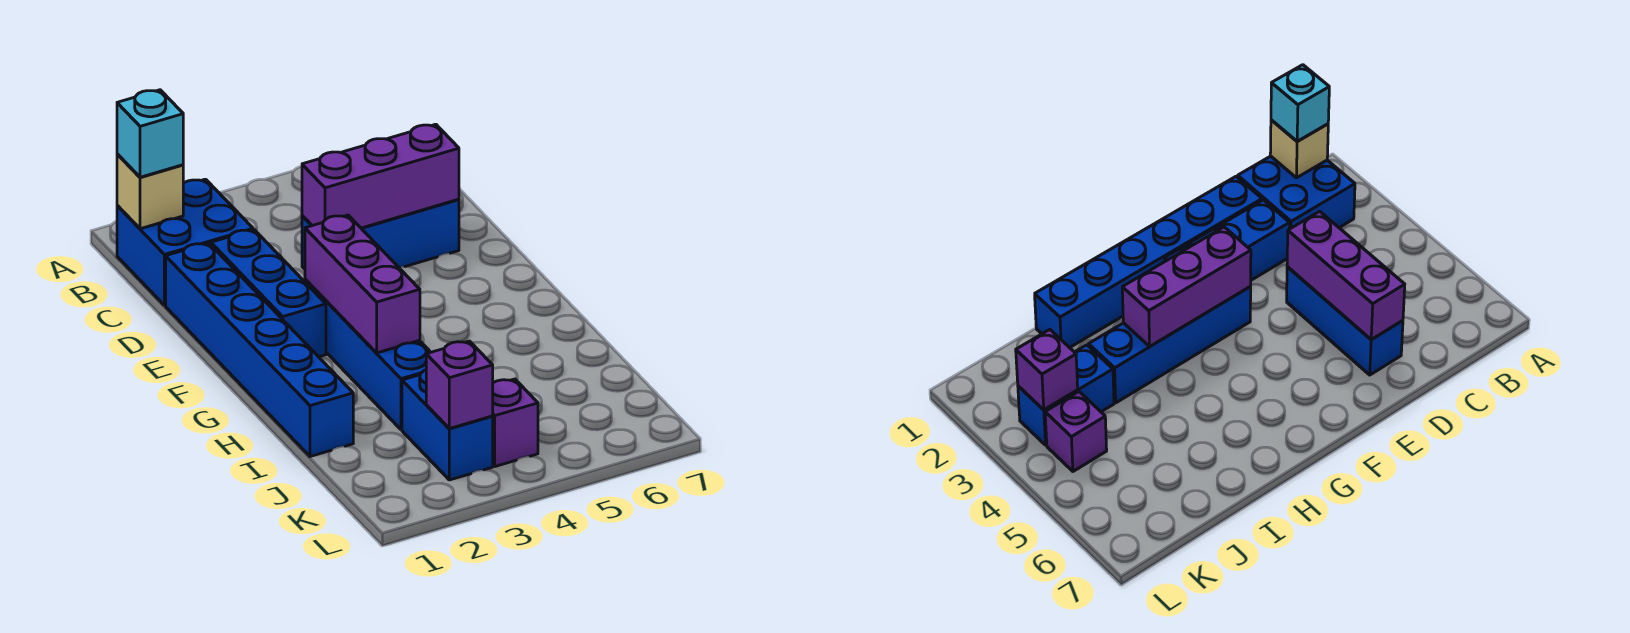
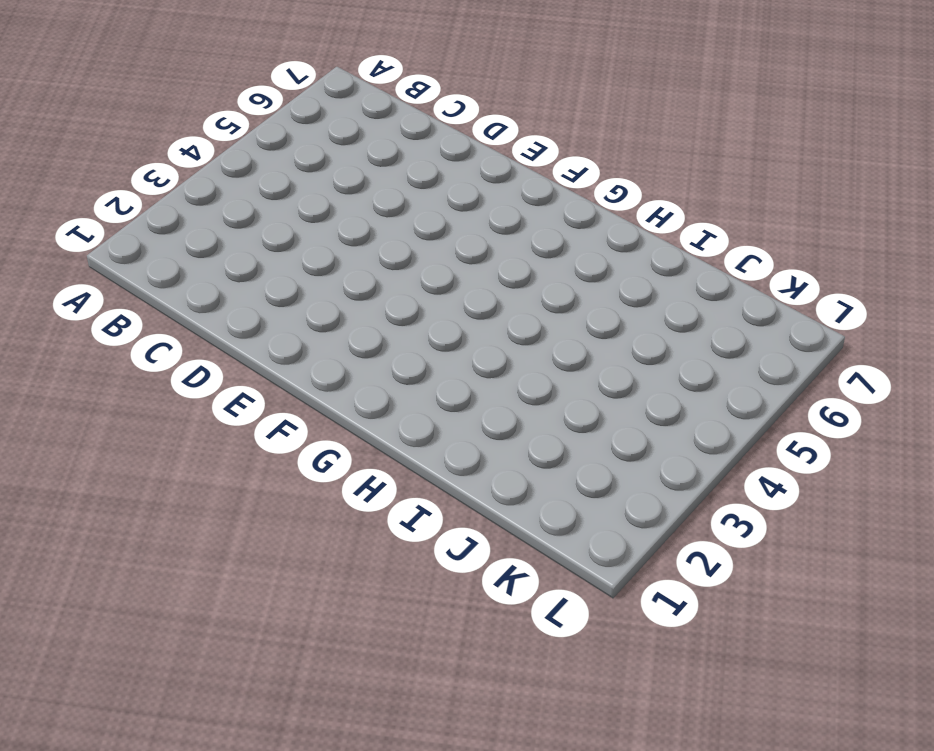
none -> blue 2x2 brick [117,179,253,305]
none -> blue 1x6 brick [166,243,353,457]
none -> blue 1x3 brick [211,230,326,357]

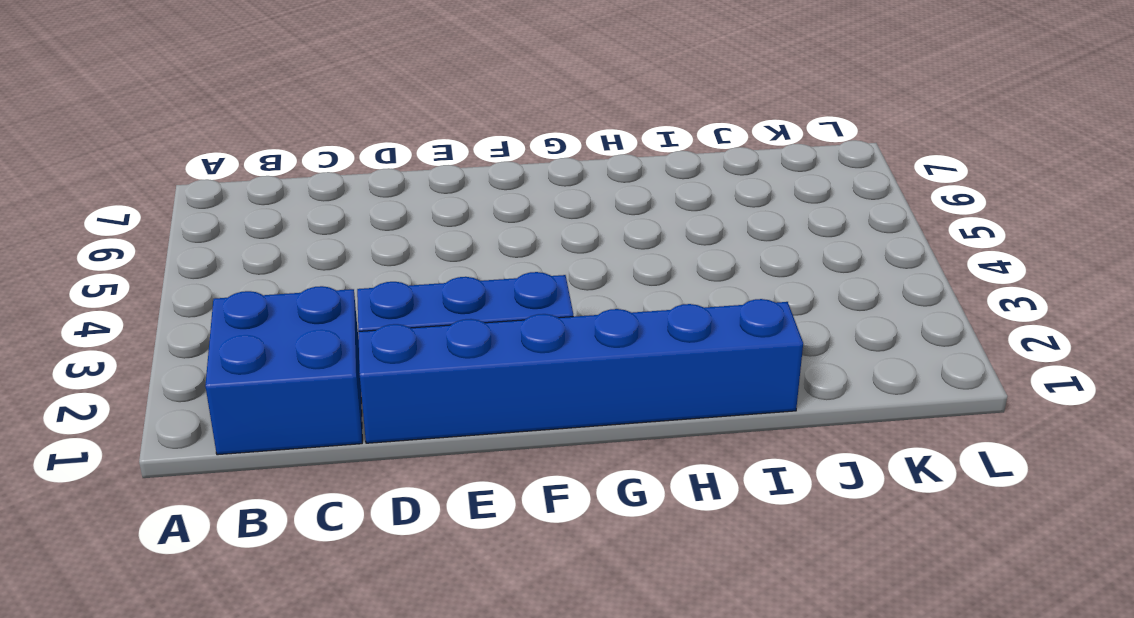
none -> blue 1x3 brick [302,199,459,269]
none -> blue 1x4 brick [305,280,431,430]
none -> blue 1x2 brick [402,370,493,480]

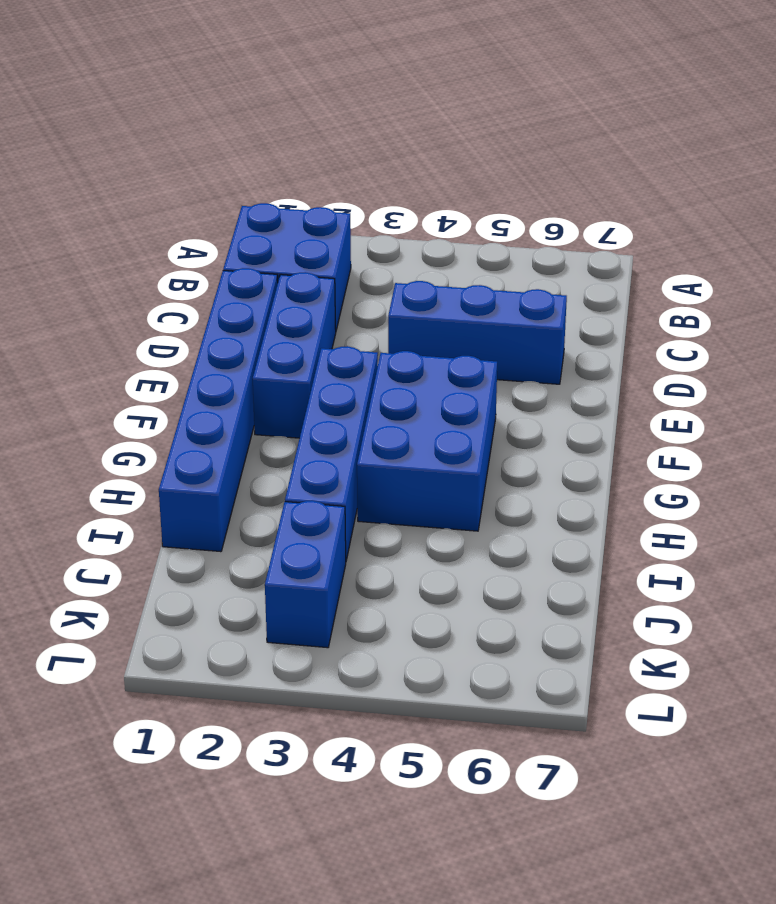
blue 2x3 brick [357,351,497,531] -> none
none -> purple 1x1 brick [492,379,538,466]
none -> tan 1x1 brick [117,154,183,229]
none -> purple 1x3 brick [302,124,459,228]

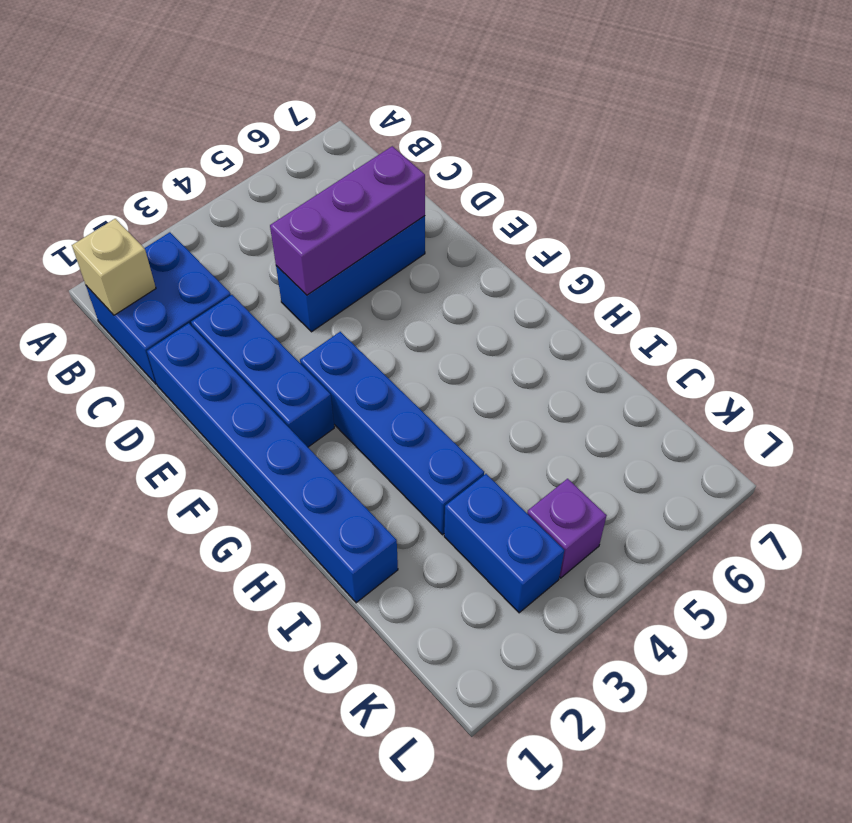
none -> purple 1x3 brick [305,215,420,353]
none -> purple 1x1 brick [426,341,493,429]
none -> cyan 1x1 brick [117,90,183,177]

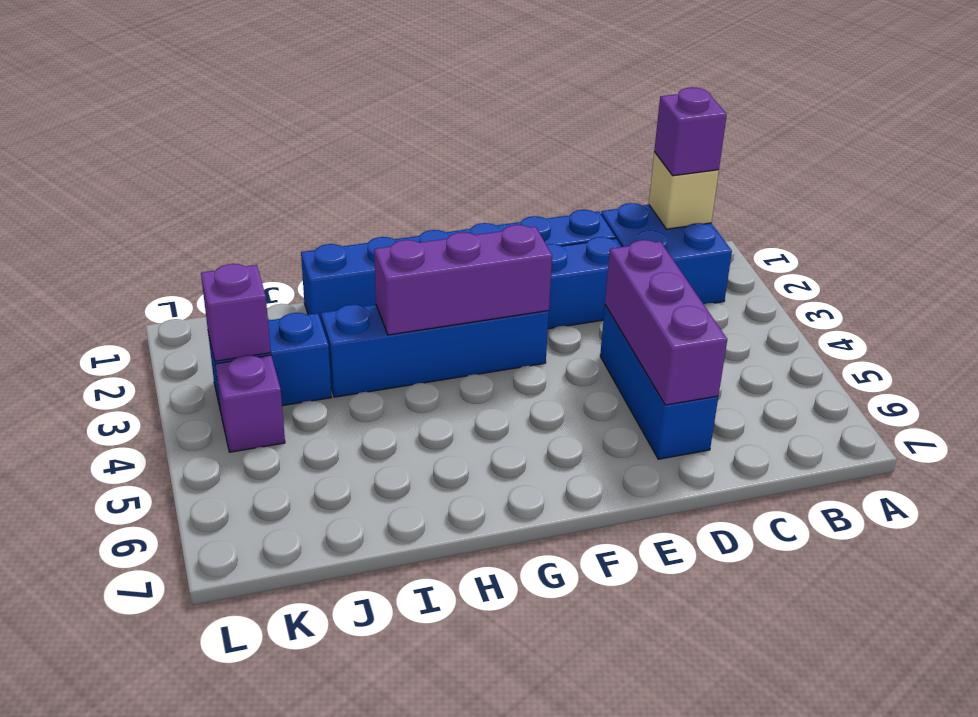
purple 1x1 brick [654,87,727,176] -> cyan 1x1 brick [117,90,183,177]

